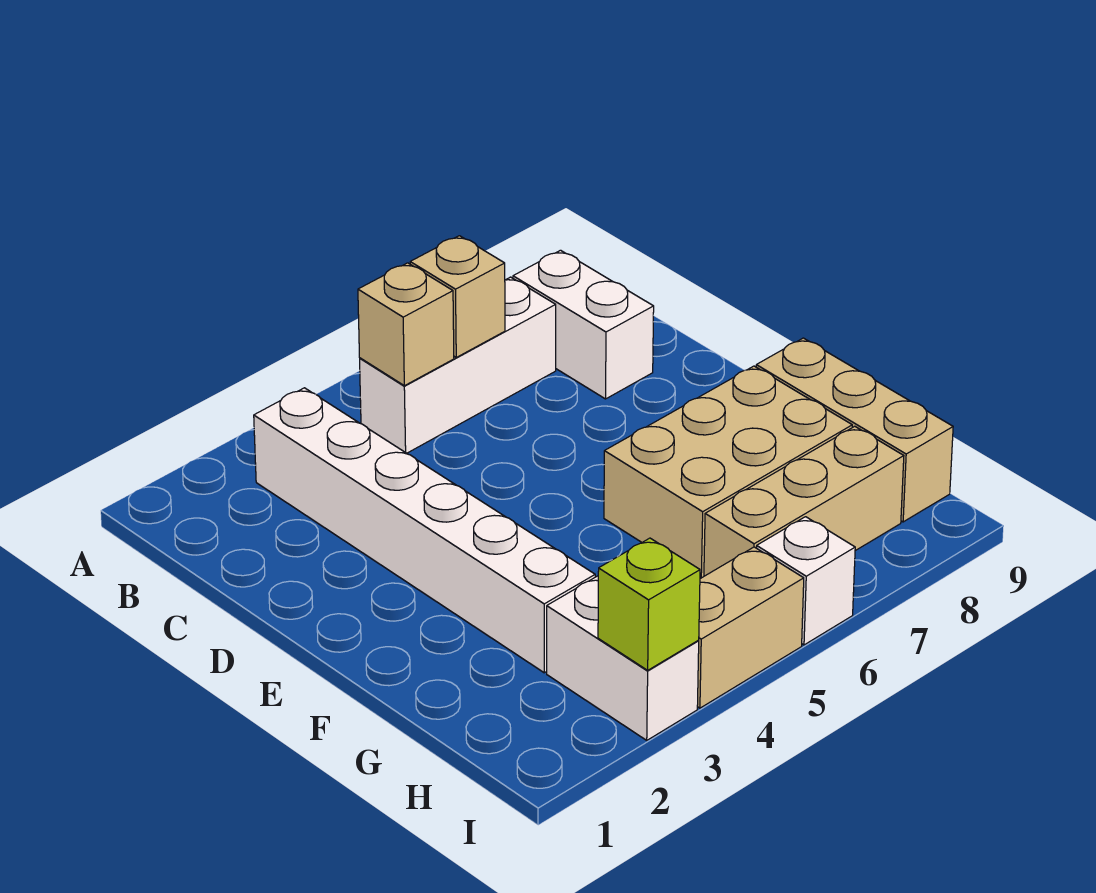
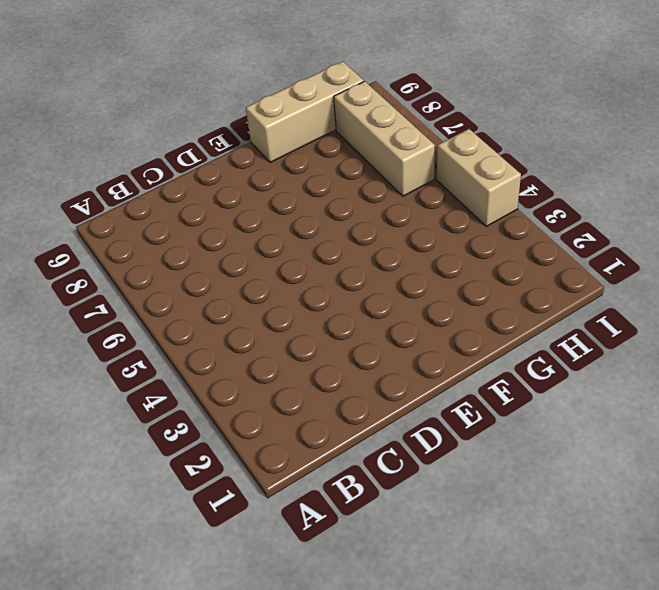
none -> white 1x6 brick [254,388,595,673]
none -> white 1x3 brick [360,277,556,453]
none -> white 1x2 brick [513,250,654,399]

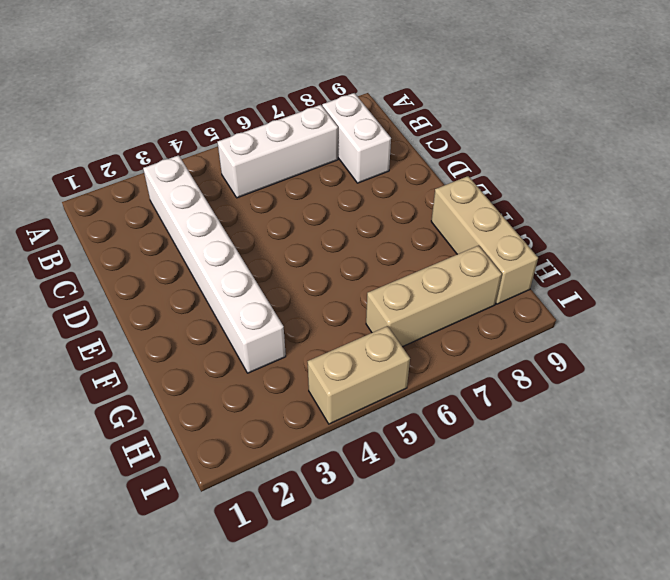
none -> tan 2x3 brick [604,366,852,579]
none -> white 1x2 brick [547,576,699,740]
none -> white 1x1 brick [757,517,855,645]

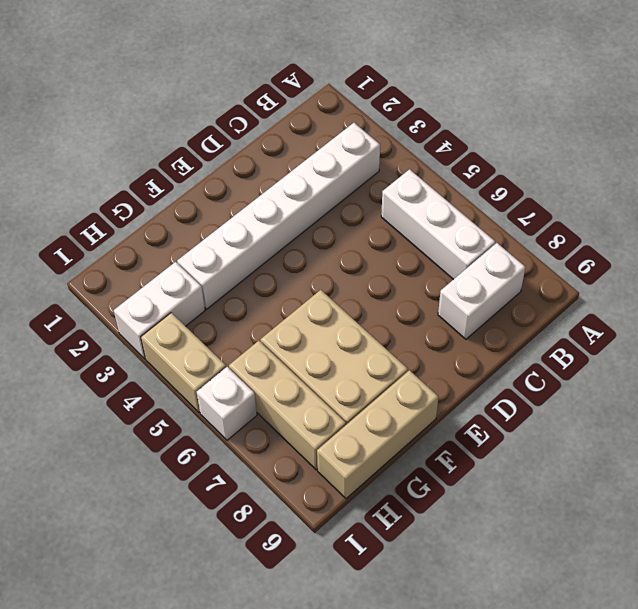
none -> tan 1x1 brick [358,263,454,386]
none -> tan 1x1 brick [410,236,505,357]
none -> lime 1x1 brick [598,538,700,670]

